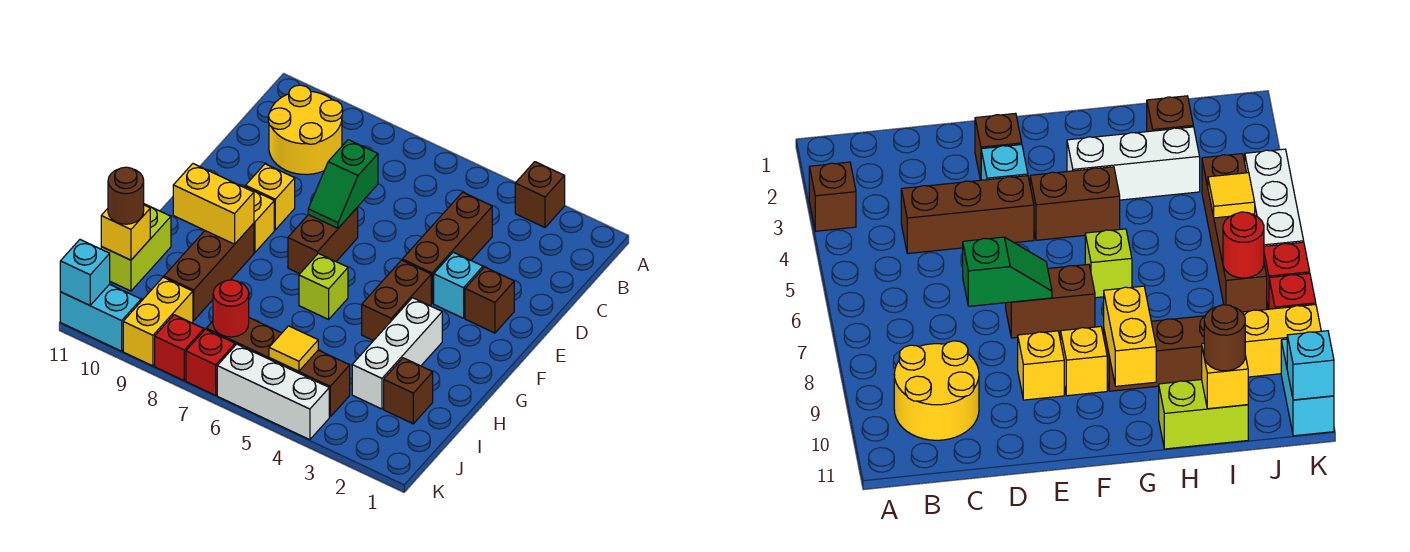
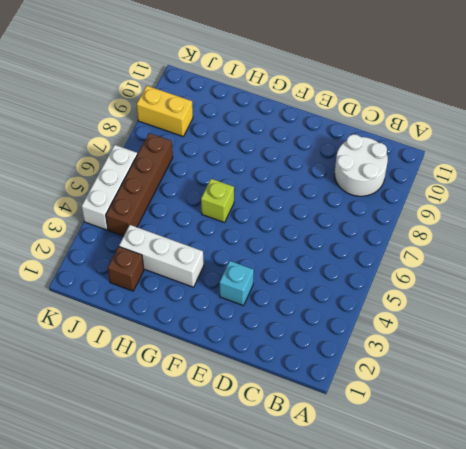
white 2x2 round brick [335,134,388,196] -> yellow 2x2 round brick [268,85,343,175]
none -> brown 1x1 brick [515,162,565,227]
none -> brown 1x3 brick [402,192,492,303]
none -> brown 1x1 brick [465,267,514,333]

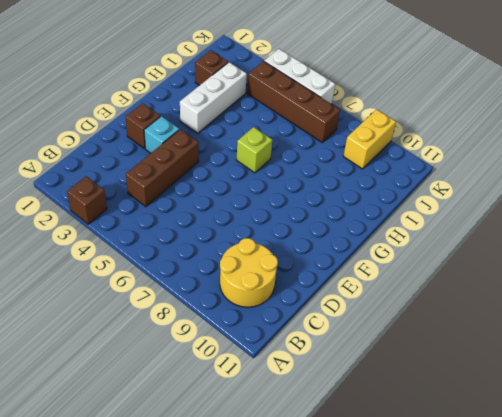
none -> brown 1x2 brick [288,208,358,274]
none -> yellow 1x1 brick [246,164,295,230]
none -> brown 1x2 brick [362,260,431,341]

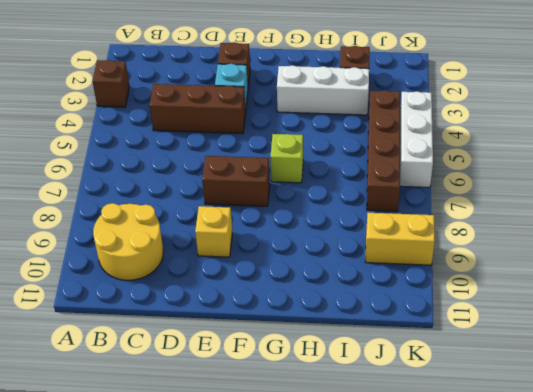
none -> brown 1x2 brick [362,260,431,341]
none -> yellow 1x1 brick [244,187,274,252]
none -> brown 1x3 brick [164,223,254,320]

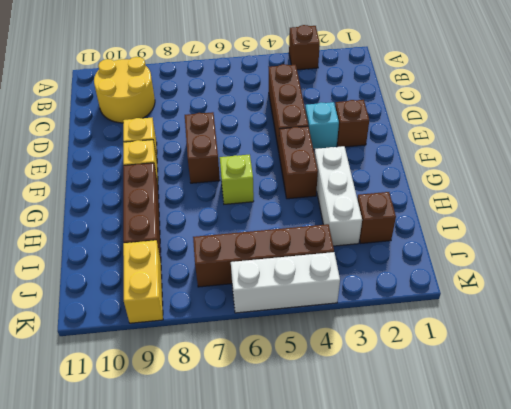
none -> lime 1x2 brick [101,204,171,291]
none -> red 1x1 brick [186,329,235,395]
none -> red 1x1 brick [155,315,204,380]

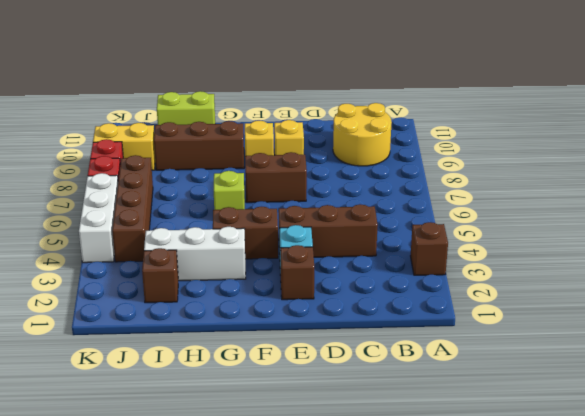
none -> cyan 1x2 brick [60,284,141,351]
none -> green 1x2 slope [308,140,378,228]
none -> yellow 1x2 brick [173,164,254,244]

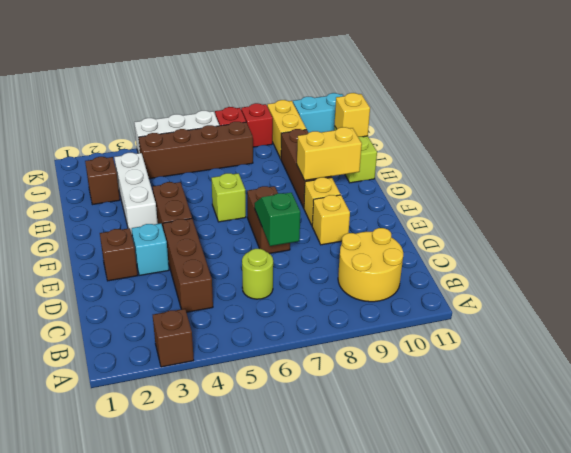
lime 1x1 round brick [242,249,273,299] -> none
none -> yellow 1x1 tile [269,326,318,371]
none -> red 1x1 round brick [213,280,249,337]
none -> cyan 1x1 brick [60,240,110,305]

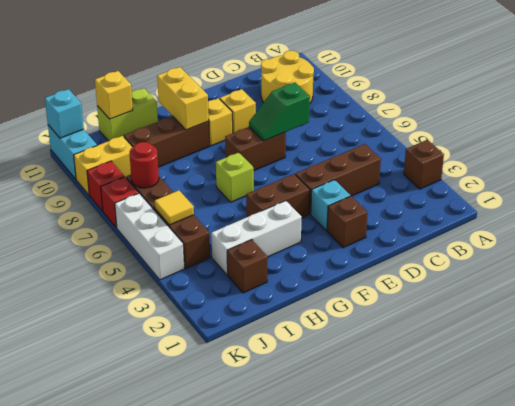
none -> brown 1x1 round brick [108,167,144,224]

